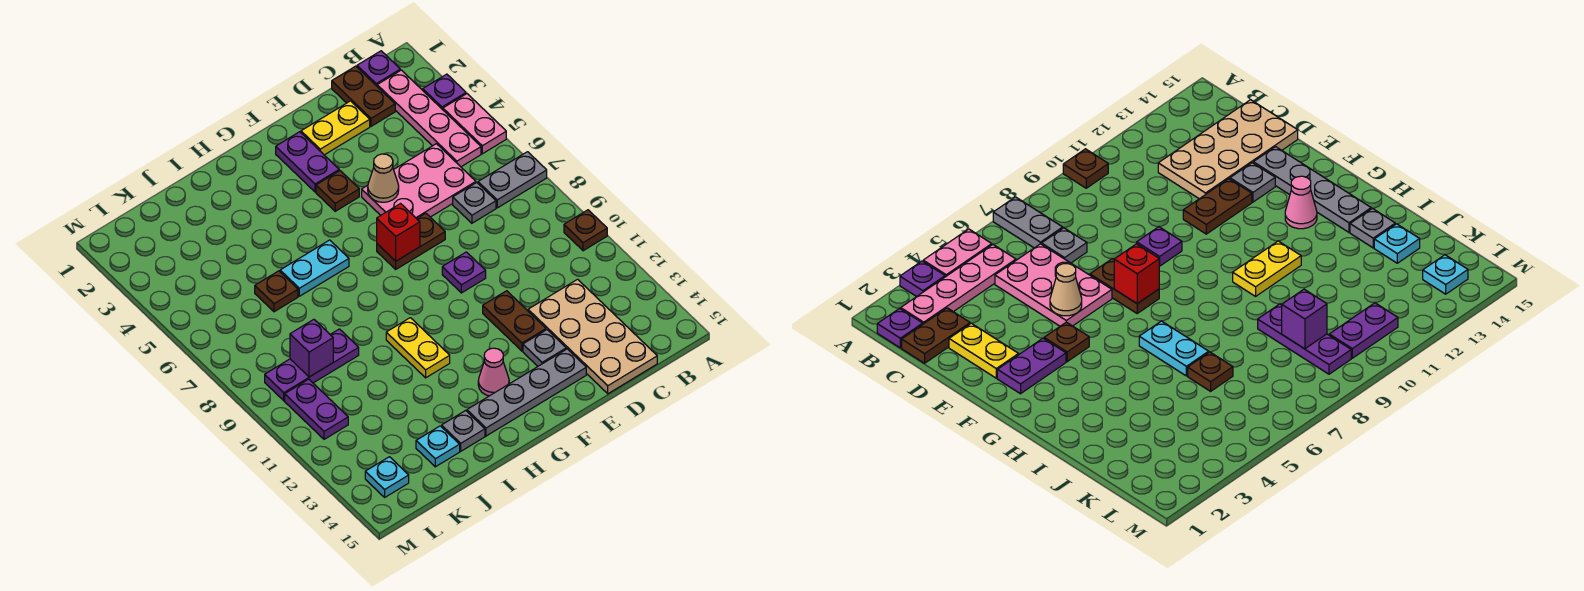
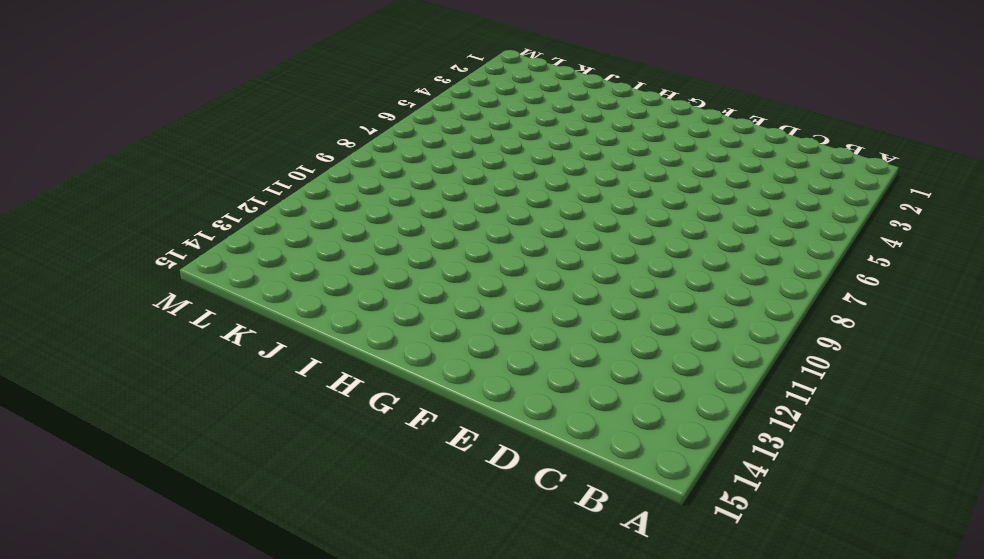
none -> purple 1x1 plate [423,74,466,110]
none -> pink 1x2 plate [443,94,506,154]
none -> grey 1x2 plate [478,152,547,208]
none -> brown 1x1 plate [564,210,607,251]

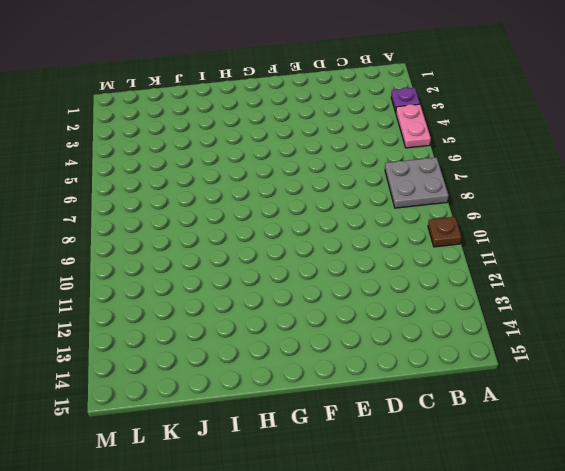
grey 2x2 plate [385,157,449,208] -> grey 1x2 plate [478,152,547,208]
none -> purple 1x1 plate [357,51,400,86]
none -> pink 1x4 plate [377,70,481,167]
none -> brown 1x2 plate [332,66,395,126]
none -> pink 2x3 plate [362,144,476,219]

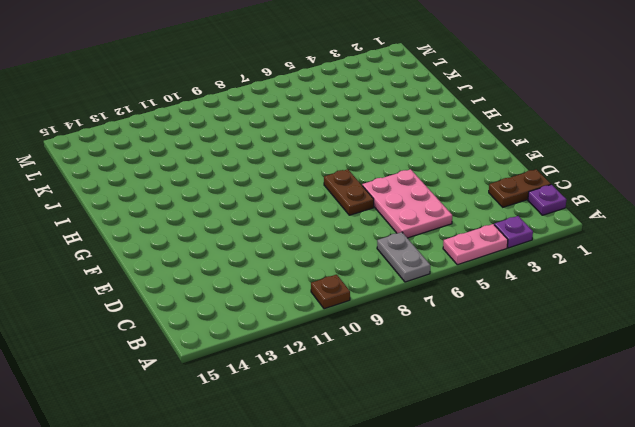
none -> pink 1x4 plate [377,70,481,167]
none -> grey 1x1 plate [453,183,496,223]
none -> tan 2x4 plate [528,279,657,394]
none -> yellow 1x2 plate [301,101,370,155]

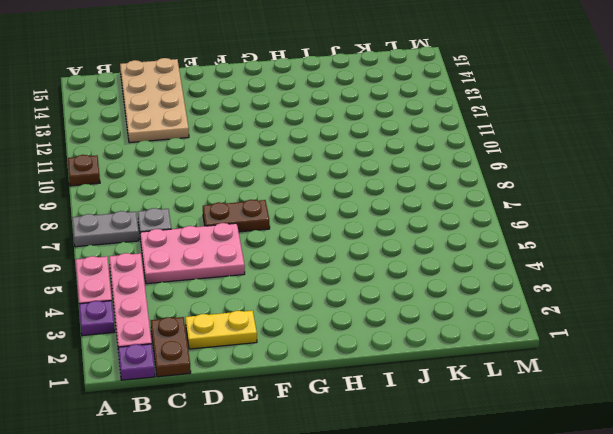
none -> purple 1x1 plate [442,252,486,293]
none -> brown 1x2 plate [483,291,546,351]
none -> grey 1x1 plate [523,330,566,366]
none -> grey 1x4 plate [467,349,586,436]

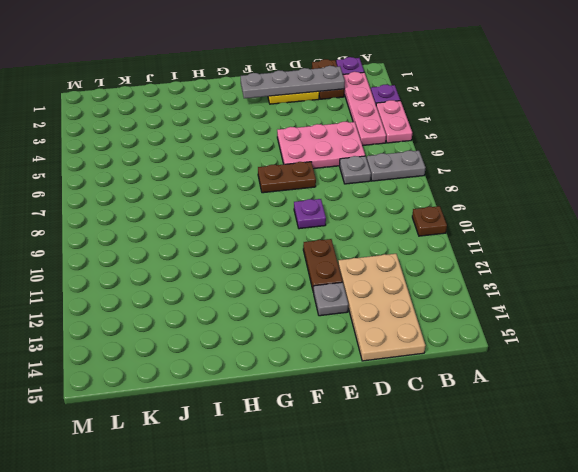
grey 1x4 plate [241,66,345,98] -> grey 1x4 plate moved to [467,349,586,436]
none -> purple 1x2 plate [276,132,339,192]
none -> brown 1x1 plate [316,171,359,211]
none -> pink 1x1 cone [478,348,509,396]
none -> cyan 1x2 plate [280,240,349,296]

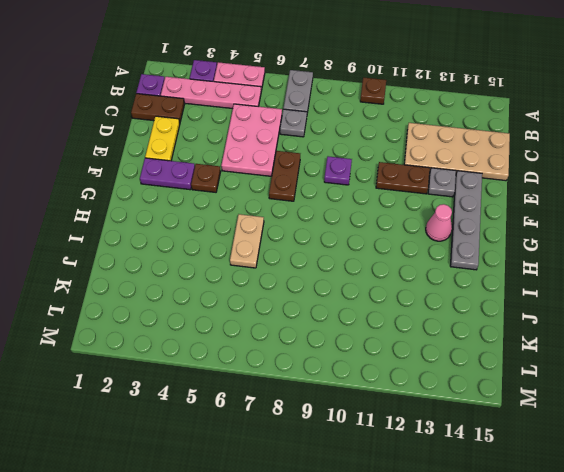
tan 1x2 plate [230,214,264,268] -> cyan 1x2 plate [280,240,349,296]
none -> yellow 1x2 plate [386,318,450,378]
none -> grey 1x1 plate [442,411,485,451]
none -> brown 1x1 plate [255,271,298,312]
none -> purple 1x3 plate [265,329,359,401]

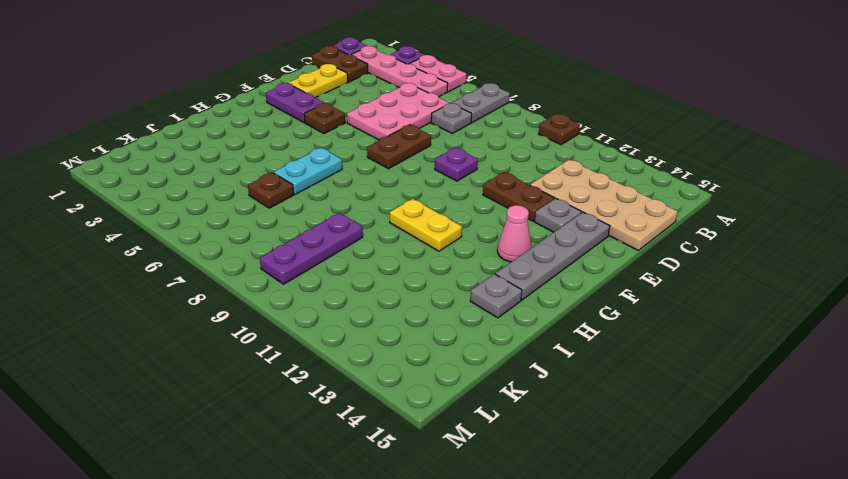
none -> cyan 1x1 plate [416,426,460,467]
none -> purple 1x2 plate [285,379,348,439]
none -> cyan 1x1 plate [365,457,409,497]
none -> tan 1x1 cone [368,154,399,202]

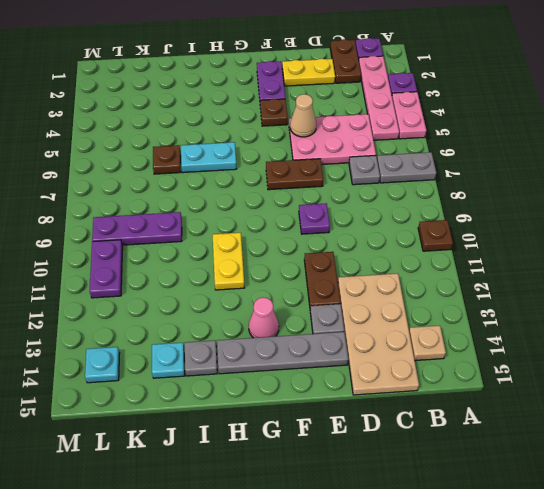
tan 1x1 plate [409,326,446,361] -> none
none -> red 1x1 brick [377,204,420,261]
none -> purple 1x1 brick [290,320,333,377]

